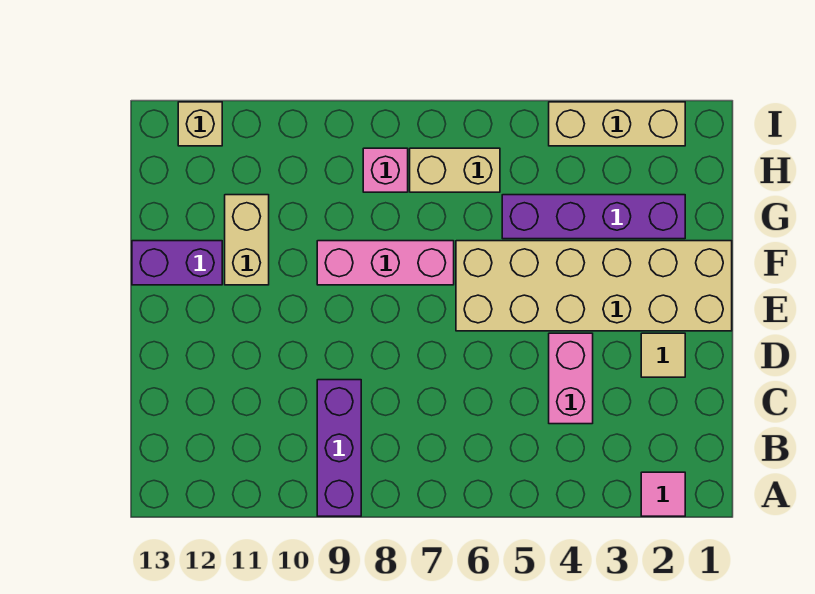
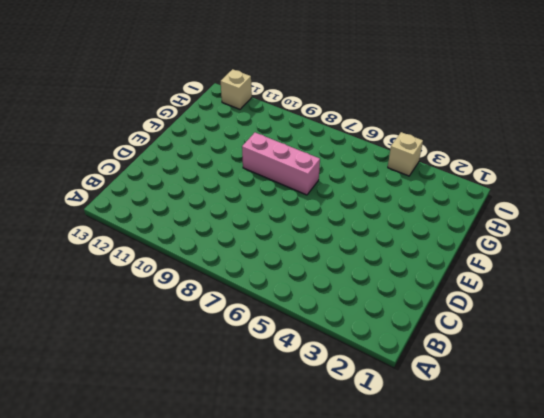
tan 1x1 brick [388,132,423,176] -> tan 1x3 brick [549,102,685,146]
none -> pink 1x1 tile [641,472,685,516]
none -> purple 1x3 brick [317,380,361,516]
none -> pink 1x2 brick [549,333,593,424]

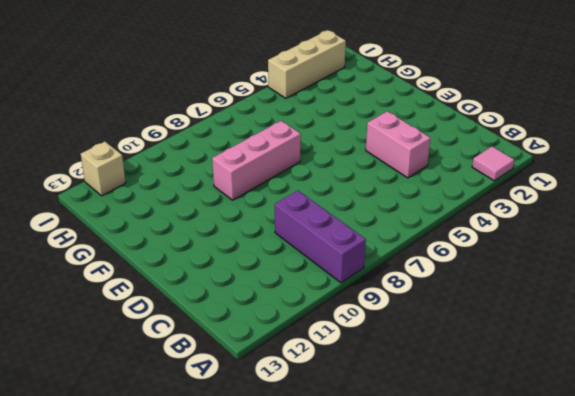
none -> tan 1x1 tile [641,333,685,377]
none -> tan 2x6 brick [456,241,732,331]
none -> tan 1x2 brick [225,195,269,285]

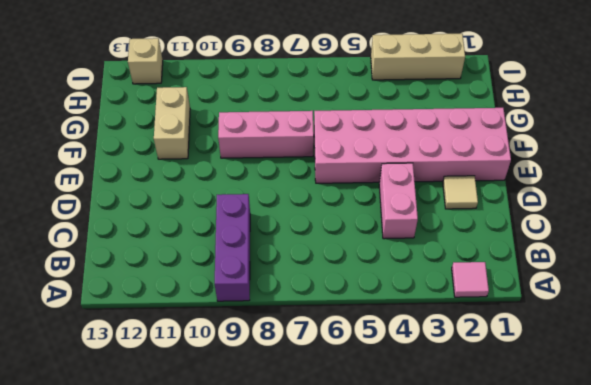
pink 2x6 brick [314,108,511,183] -> tan 2x6 brick [456,241,732,331]
none -> purple 1x2 brick [132,241,222,285]
none -> purple 1x4 brick [502,195,685,239]
none -> tan 1x2 brick [410,148,500,192]

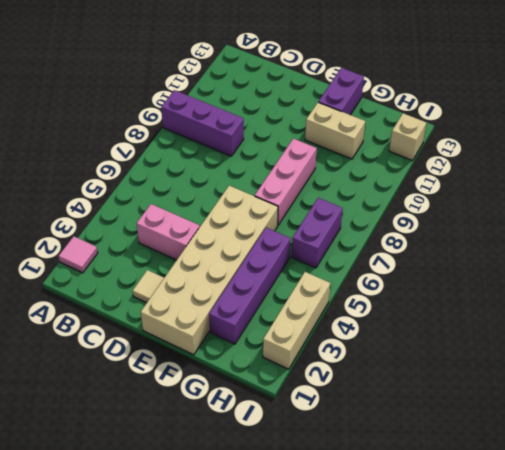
purple 1x2 brick [292,198,343,268] -> tan 1x2 brick [410,148,500,192]
none -> pink 1x1 brick [363,148,408,192]

